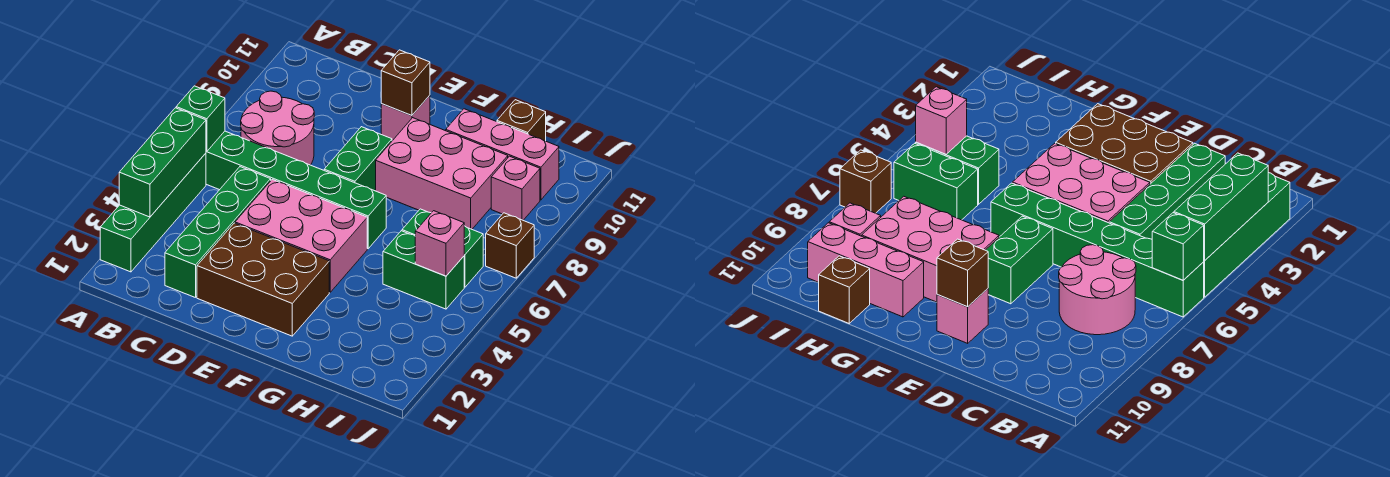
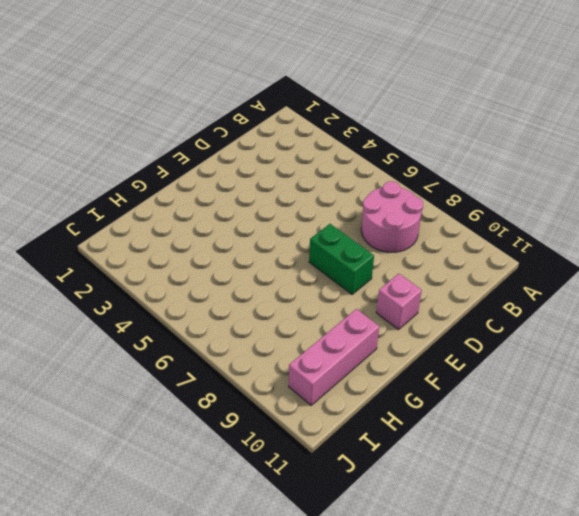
none -> green 1x4 brick [100,153,206,272]
none -> green 1x6 brick [206,131,386,249]
none -> green 1x4 brick [165,167,271,298]

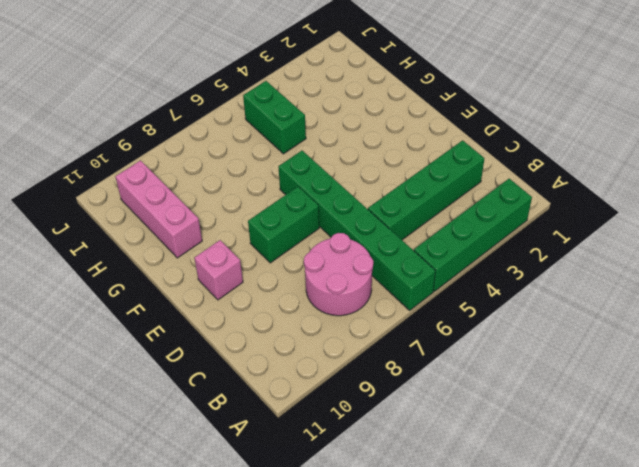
none -> brown 2x3 brick [197,223,329,336]
none -> pink 2x3 brick [235,179,367,292]
none -> pink 2x3 brick [376,118,508,229]

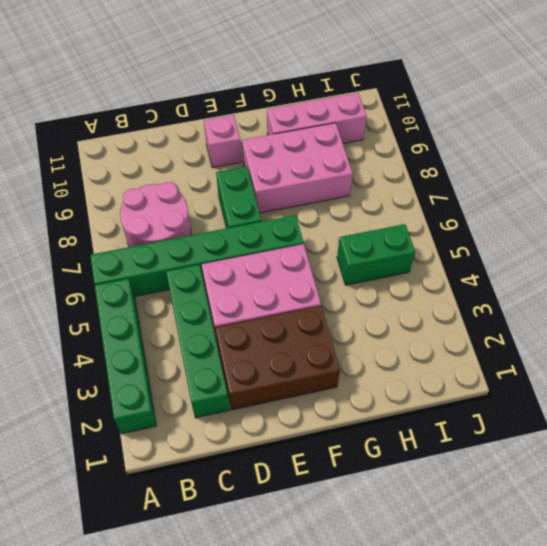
none -> green 1x2 brick [402,209,483,287]
none -> brown 1x1 brick [497,100,546,141]
none -> pink 1x1 brick [491,156,540,220]

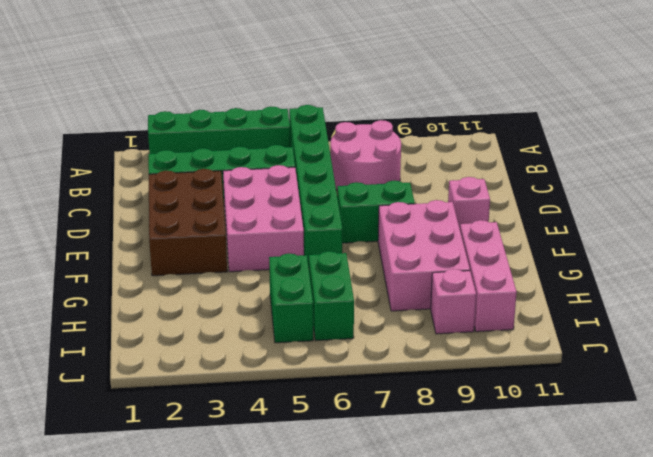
none -> brown 1x1 brick [497,100,546,141]
none -> brown 1x1 brick [486,213,534,278]
none -> green 1x3 brick [119,108,206,217]

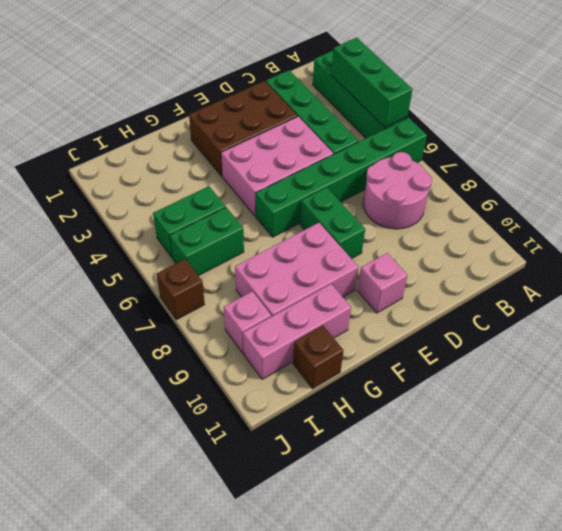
none -> green 1x1 brick [176,86,225,152]
none -> brown 1x1 brick [381,50,430,116]
none -> pink 1x1 brick [415,211,464,276]

